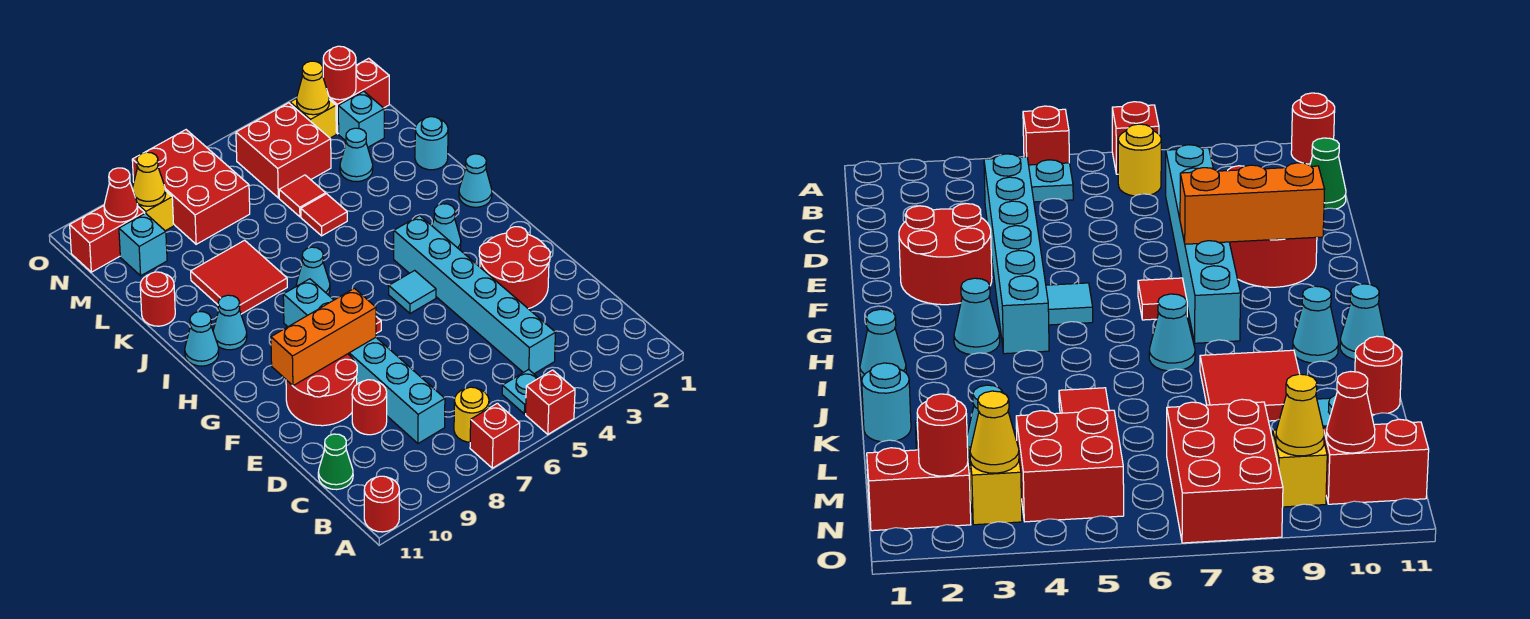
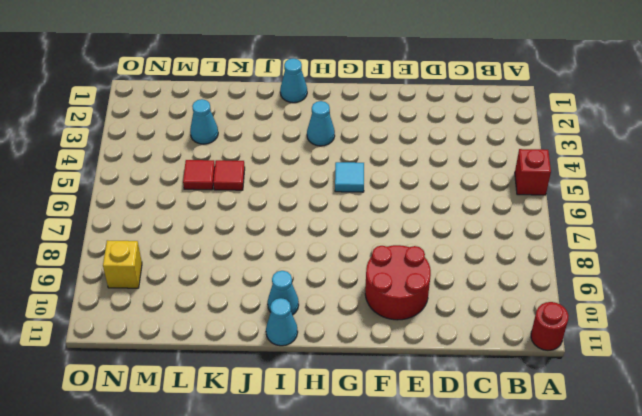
none -> red 1x1 brick [470,403,520,468]
none -> cyan 1x1 plate [502,370,538,414]
none -> yellow 1x1 round brick [454,387,489,442]
none -> cyan 1x6 brick [394,216,556,374]

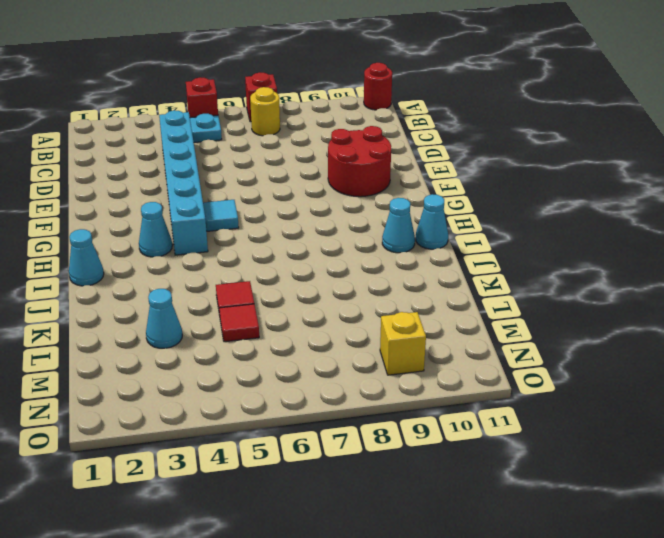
none -> cyan 1x6 brick [283,279,445,443]
none -> green 1x1 cone [318,434,353,490]
none -> red 1x1 round brick [352,380,387,435]
none -> red 2x2 round brick [479,227,550,309]

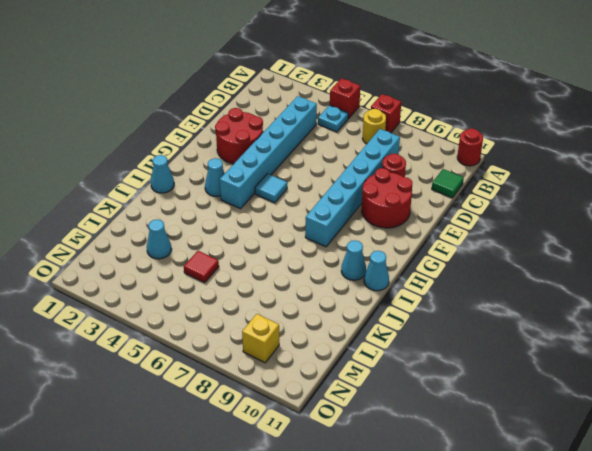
green 1x1 tile [432,169,464,198] -> green 1x1 cone [318,434,353,490]
none -> red 1x1 tile [1138,278,1187,320]
none -> cyan 1x1 cone [296,247,330,294]
none -> red 2x2 tile [191,240,287,314]
none -> cyan 1x1 round brick [415,117,448,170]

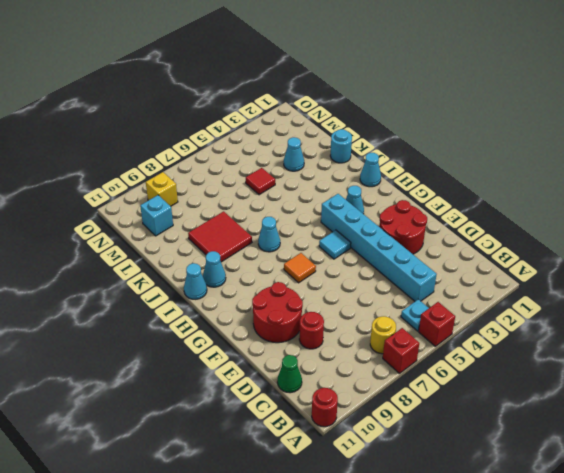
orange 1x1 tile [284,253,316,283] -> red 1x1 tile [1138,278,1187,320]
none -> cyan 1x6 brick [283,279,445,443]
none -> red 1x1 tile [301,194,347,236]
none -> red 1x1 round brick [140,272,175,326]
none -> cyan 1x1 brick [338,91,384,147]

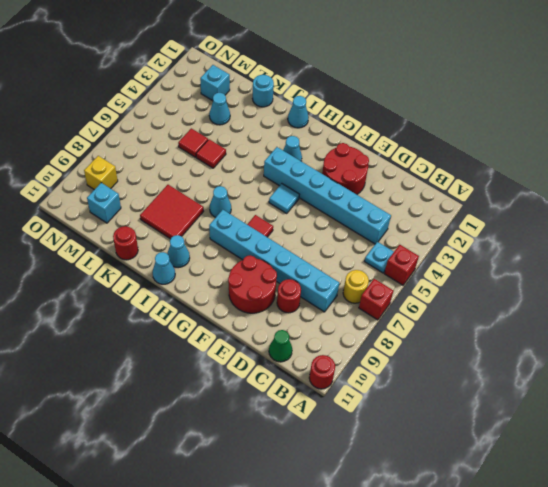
none -> red 2x2 brick [236,103,331,198]
none -> red 2x3 brick [132,130,250,244]
none -> red 1x2 brick [329,58,389,134]
none -> yellow 1x1 brick [290,98,336,138]

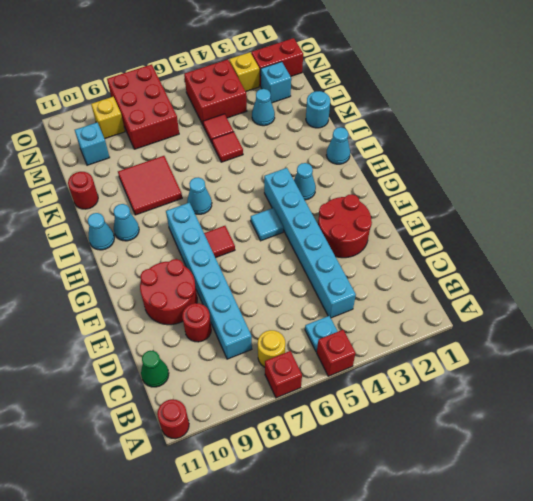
none -> red 1x2 brick [70,206,145,272]
none -> orange 1x3 brick [271,288,376,386]
none -> red 1x1 round brick [323,46,356,100]
none -> yellow 1x1 cone [297,61,329,115]

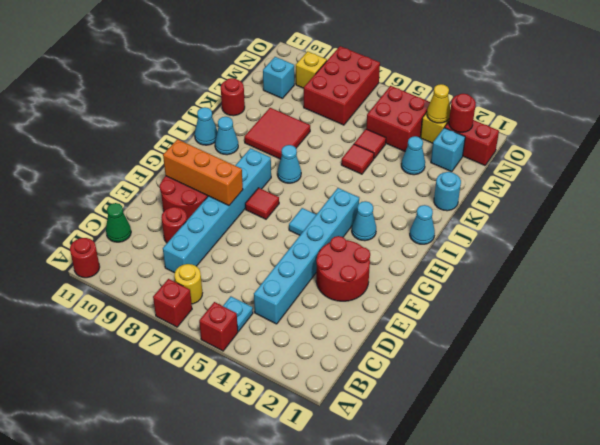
none -> red 1x2 brick [70,206,145,272]
none -> yellow 1x1 cone [132,152,166,206]
none -> red 1x1 cone [104,168,138,222]

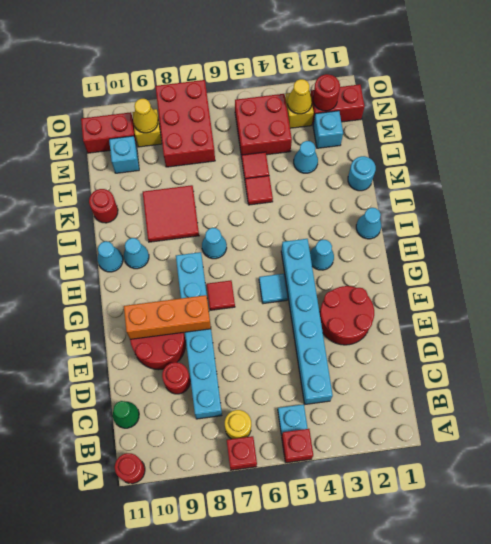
none -> red 1x1 cone [104,168,138,222]

